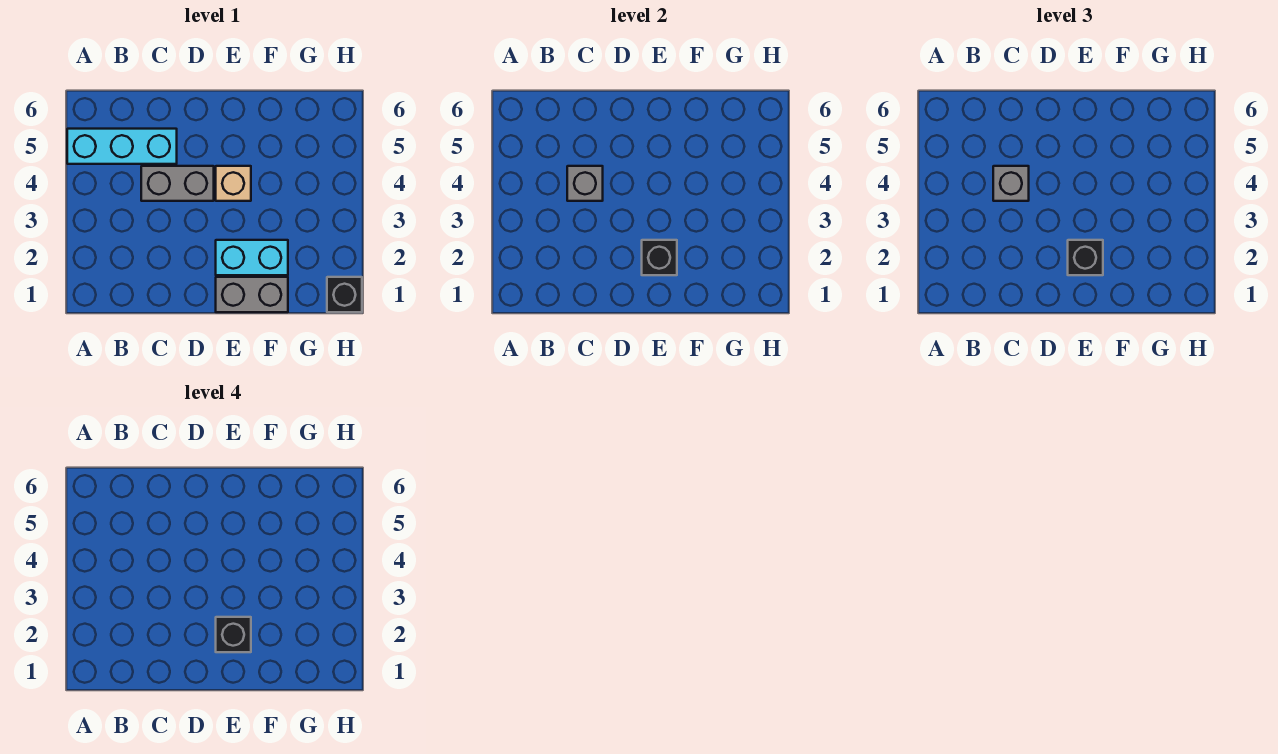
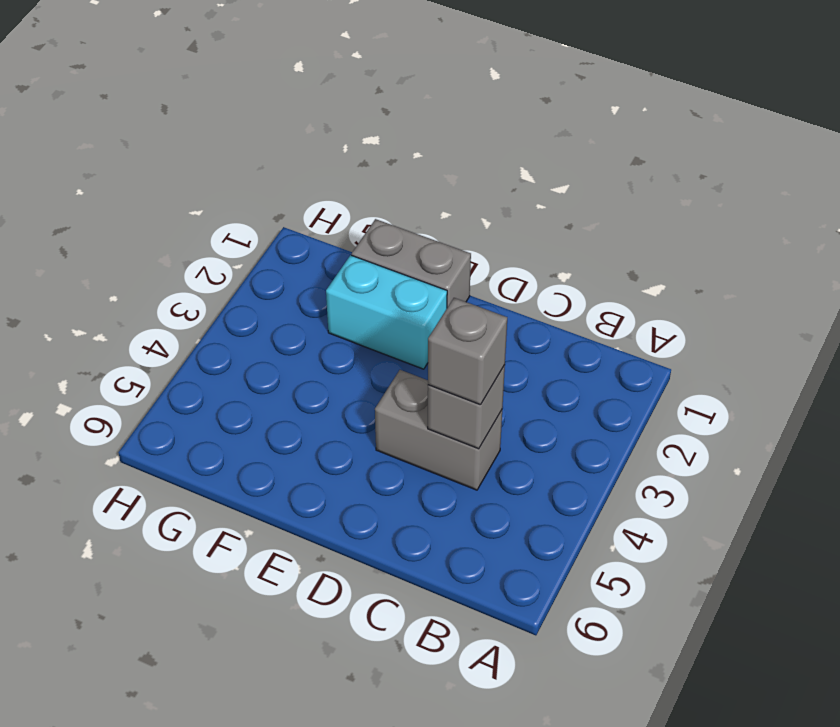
none -> cyan 1x3 brick [67,129,177,164]
none -> tan 1x1 brick [216,166,251,201]

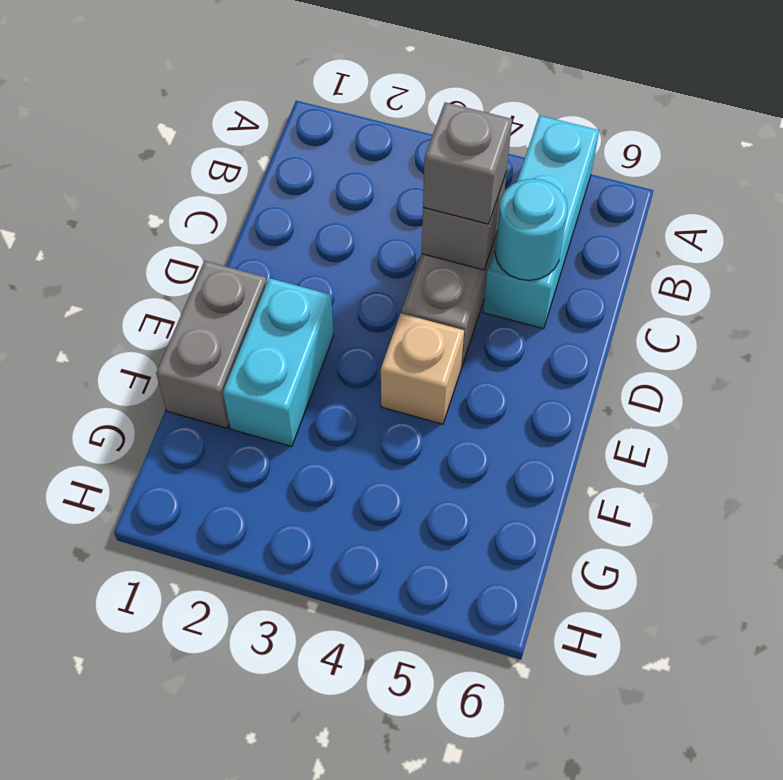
cyan 1x1 round brick [495,179,568,280] -> none
none -> black 1x1 brick [327,277,362,312]
none -> black 1x1 brick [642,240,677,275]

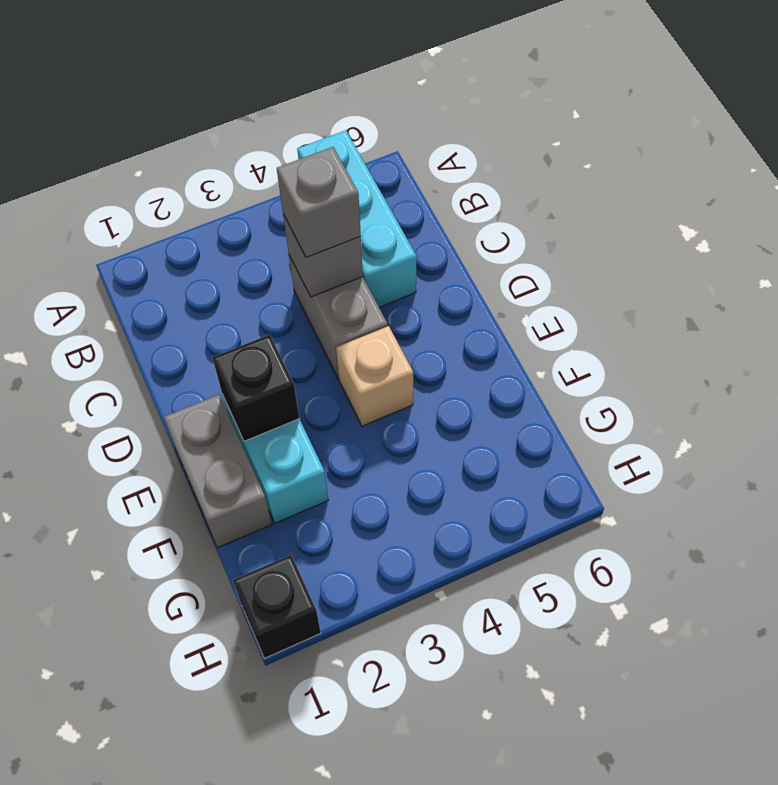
none -> black 1x1 brick [1068,240,1103,275]
none -> black 1x1 brick [216,617,251,652]

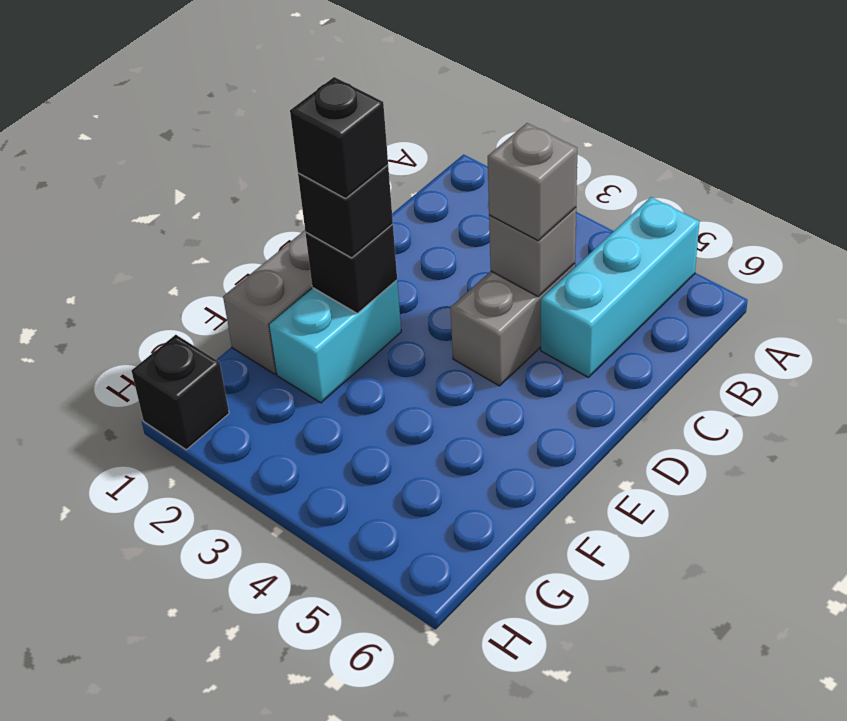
none -> tan 1x1 brick [216,166,251,201]

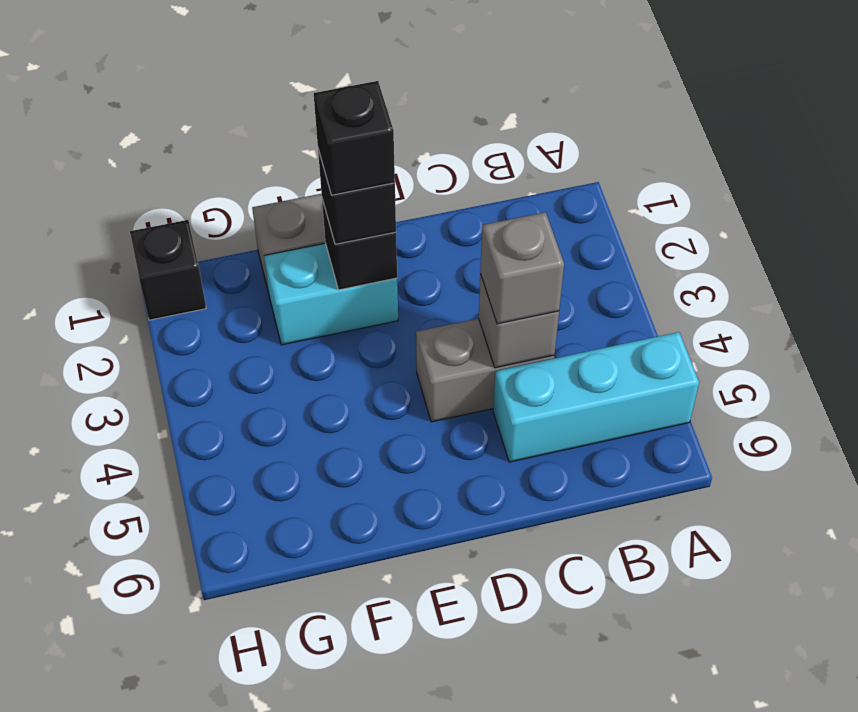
none -> tan 1x1 brick [216,166,251,201]

